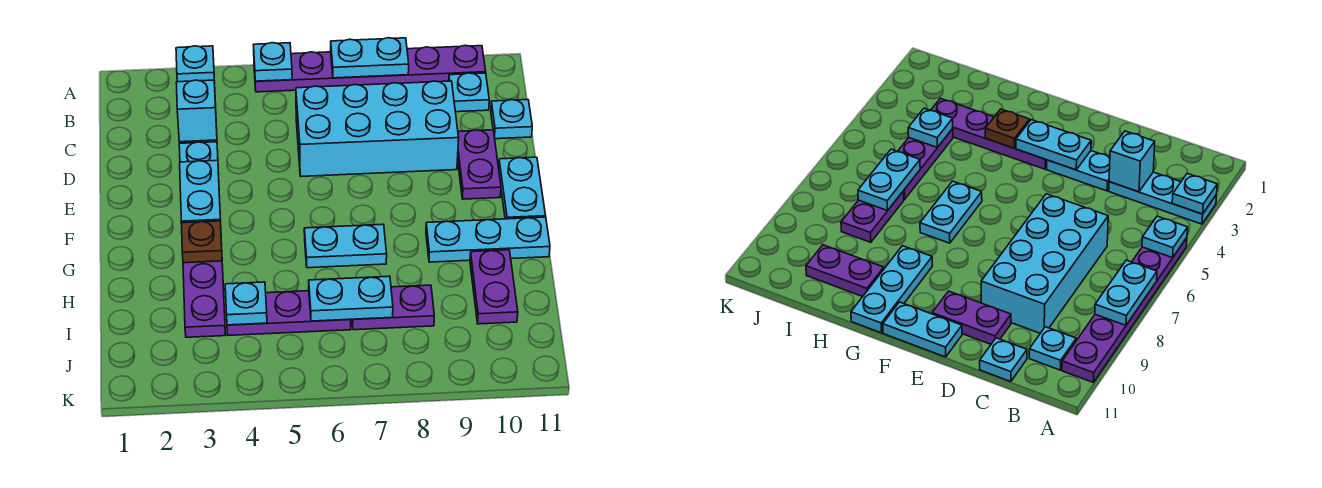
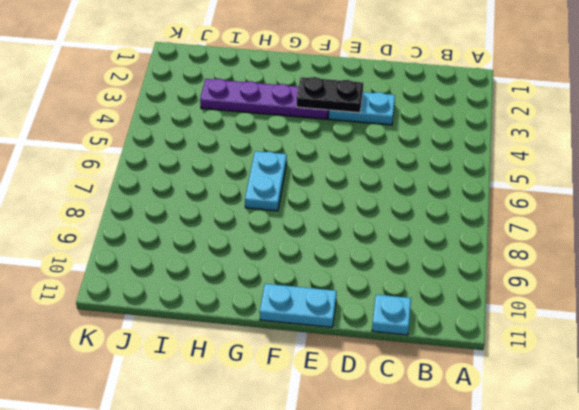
black 1x2 plate [297,77,363,113] -> cyan 1x2 plate [180,160,221,223]
none -> cyan 1x3 plate [1109,172,1217,224]
none -> purple 1x6 plate [254,45,486,92]
none -> cyan 1x1 plate [449,73,489,112]

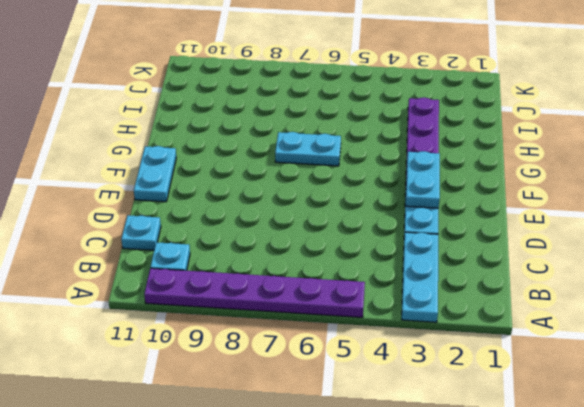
none -> cyan 2x4 brick [296,81,459,176]
none -> purple 1x2 plate [457,130,501,199]
none -> cyan 1x3 plate [426,217,550,262]

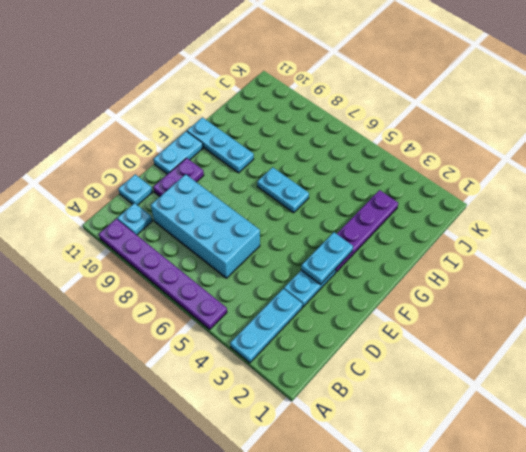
none -> purple 1x2 plate [470,250,518,324]
none -> purple 1x3 plate [227,291,351,335]
none -> purple 1x2 plate [352,285,434,330]

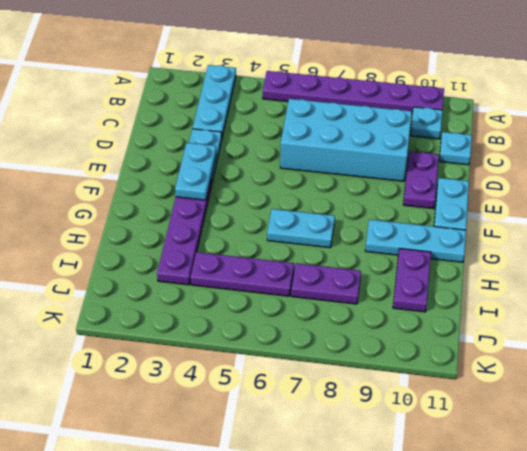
none -> cyan 1x1 plate [176,46,215,83]
none -> cyan 1x1 plate [254,43,292,81]
none -> cyan 1x2 plate [331,38,409,78]

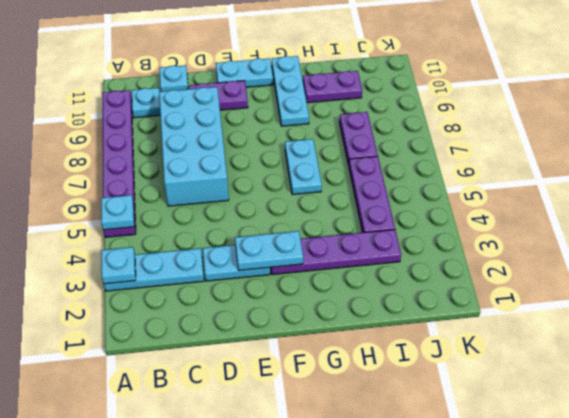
none -> cyan 1x2 plate [331,38,409,78]
none -> cyan 1x1 brick [176,80,217,142]
none -> brown 1x1 plate [181,221,222,263]

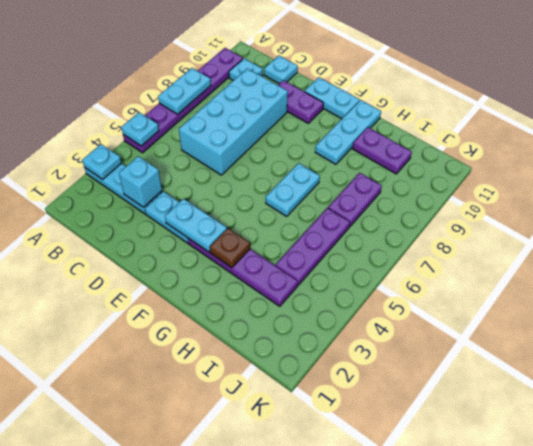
none -> cyan 1x1 plate [225,282,267,325]
none -> cyan 1x2 plate [309,276,393,321]

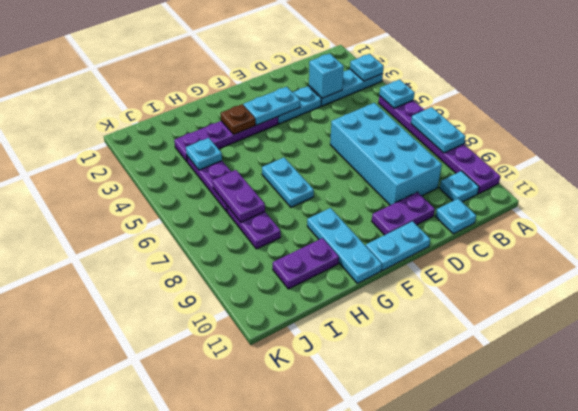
purple 1x2 plate [212,170,265,222] -> cyan 1x2 plate [309,276,393,321]

